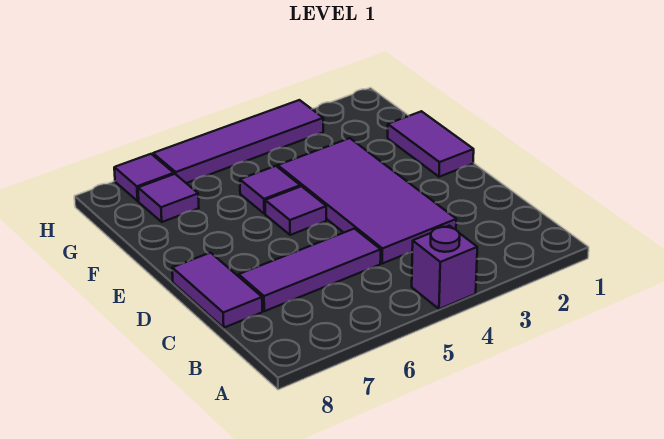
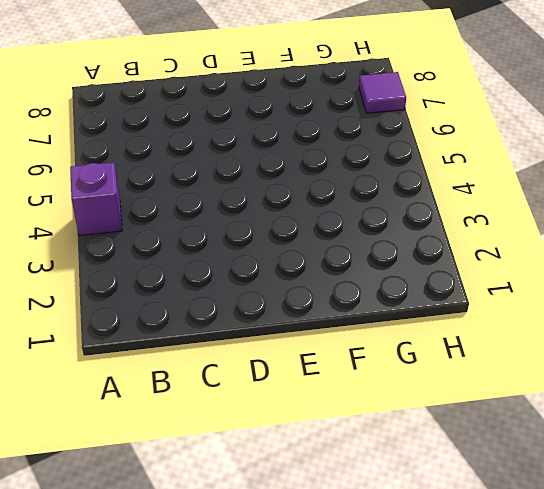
none -> purple 2x4 tile [278,138,456,263]
none -> purple 1x3 tile [239,229,381,311]

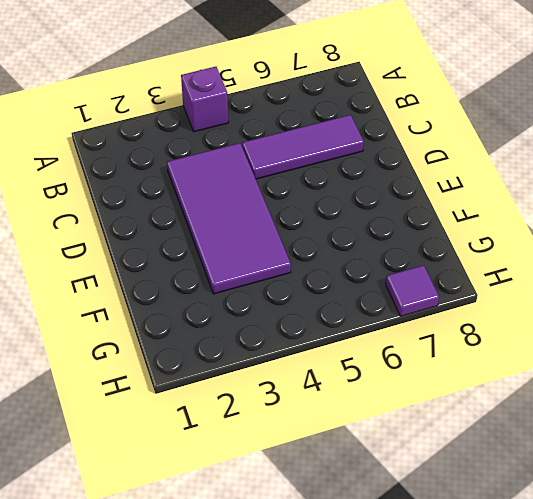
none -> purple 1x2 tile [172,253,262,328]
none -> purple 1x2 tile [388,111,474,177]

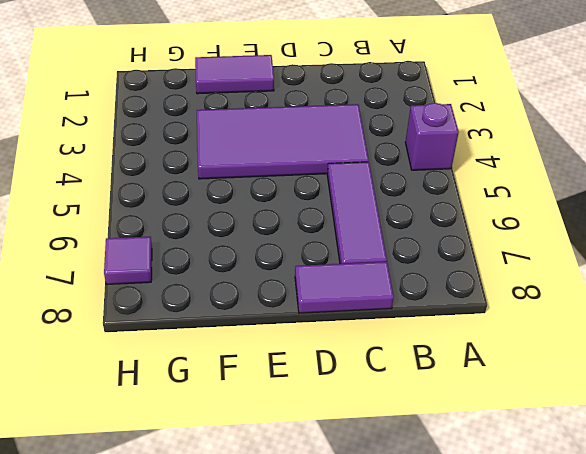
none -> purple 1x1 tile [265,186,326,235]
none -> purple 1x1 tile [240,166,300,214]

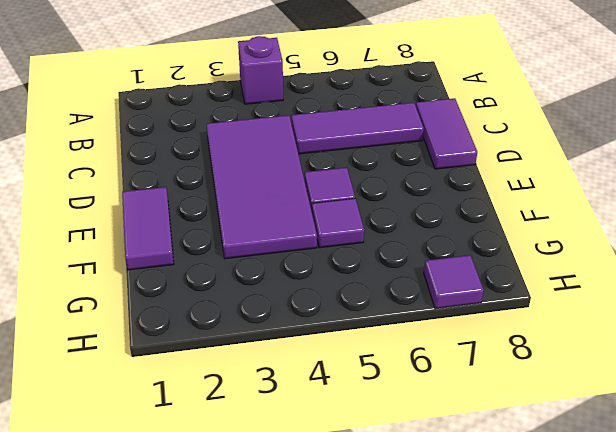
none -> purple 1x1 tile [138,174,199,222]
none -> purple 1x4 tile [153,100,323,183]

